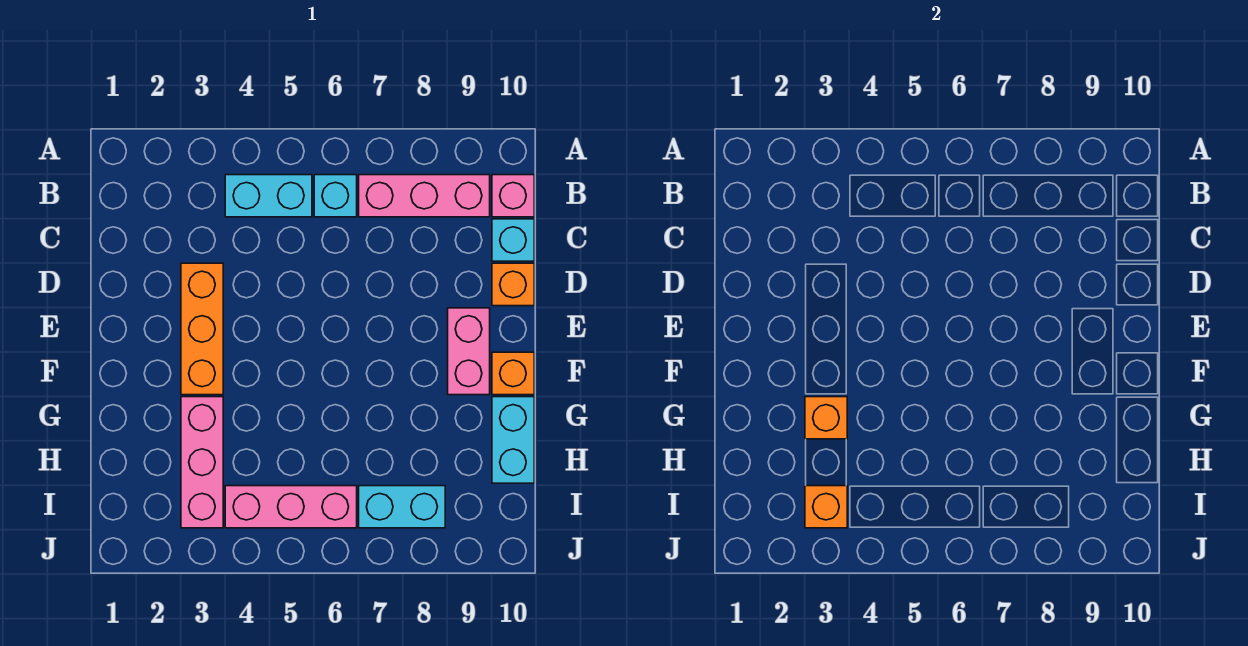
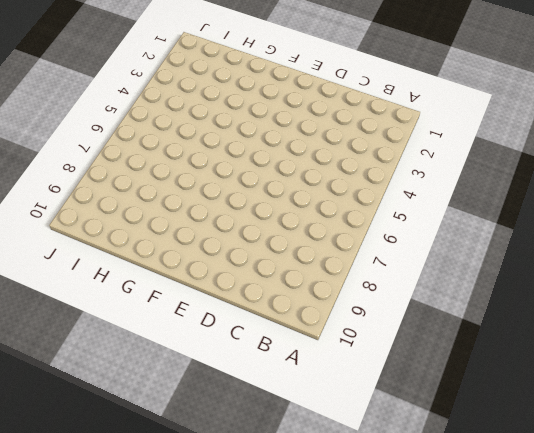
none -> cyan 1x2 brick [225,175,312,217]
none -> cyan 1x1 brick [314,175,357,217]
none -> pink 1x3 brick [359,175,490,217]

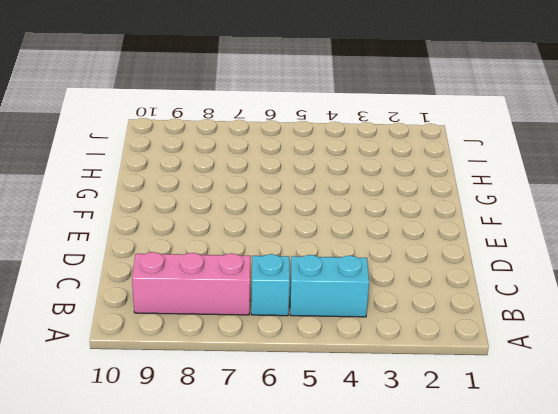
none -> pink 1x1 brick [492,175,534,217]
none -> cyan 1x1 brick [492,219,534,261]
none -> orange 1x3 brick [181,263,223,395]

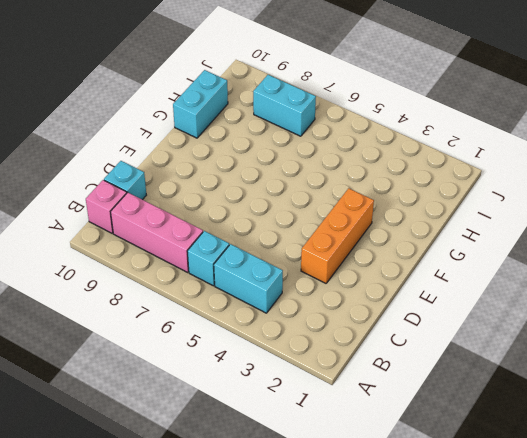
none -> orange 1x1 brick [492,263,534,306]
none -> pink 1x2 brick [448,308,490,395]
none -> orange 1x1 brick [492,352,534,395]

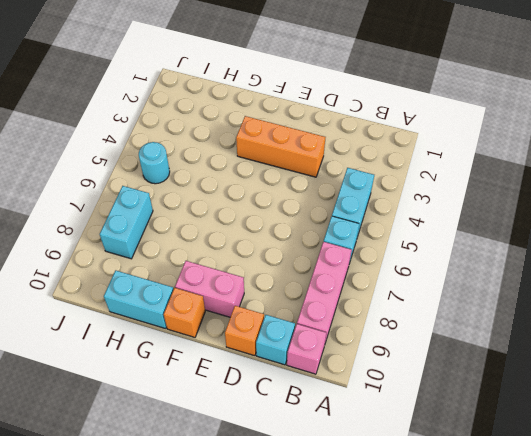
cyan 1x1 round brick [139,142,170,184] -> pink 1x3 brick [225,486,357,528]
none -> pink 1x3 brick [181,397,223,528]
none -> orange 1x1 brick [805,397,847,439]
none -> orange 1x1 brick [805,486,847,528]

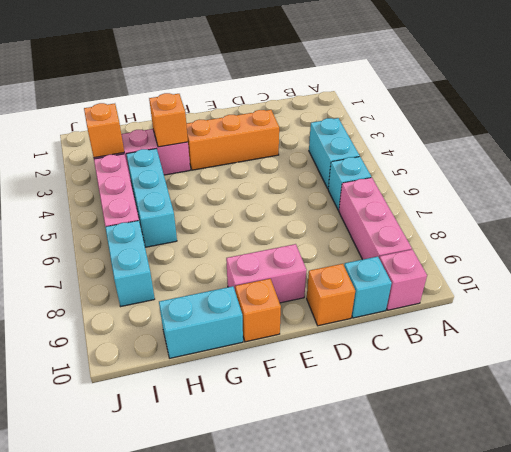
cyan 1x3 brick [126,149,177,247] -> none

